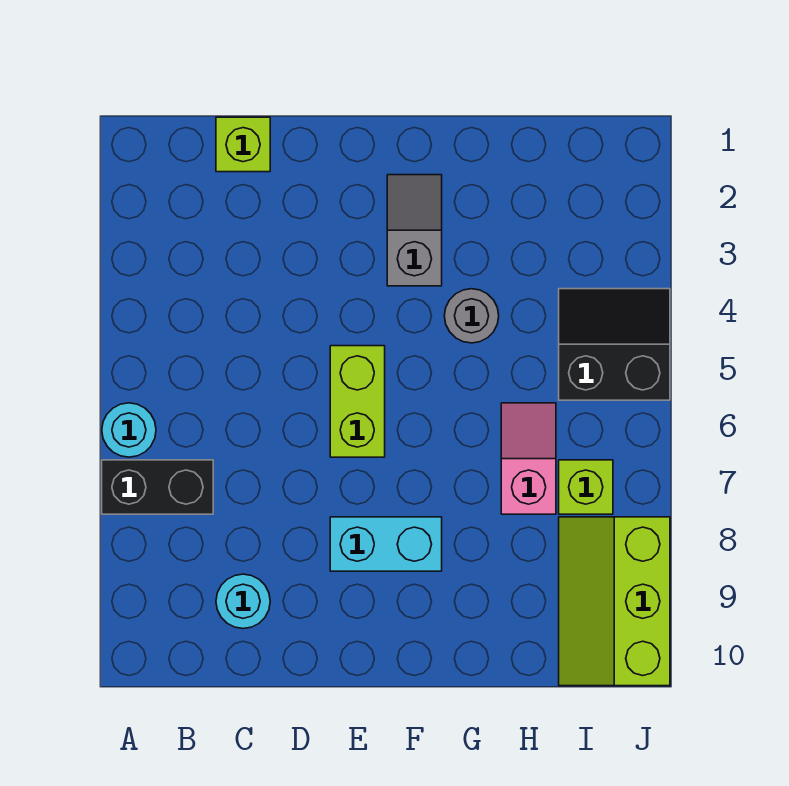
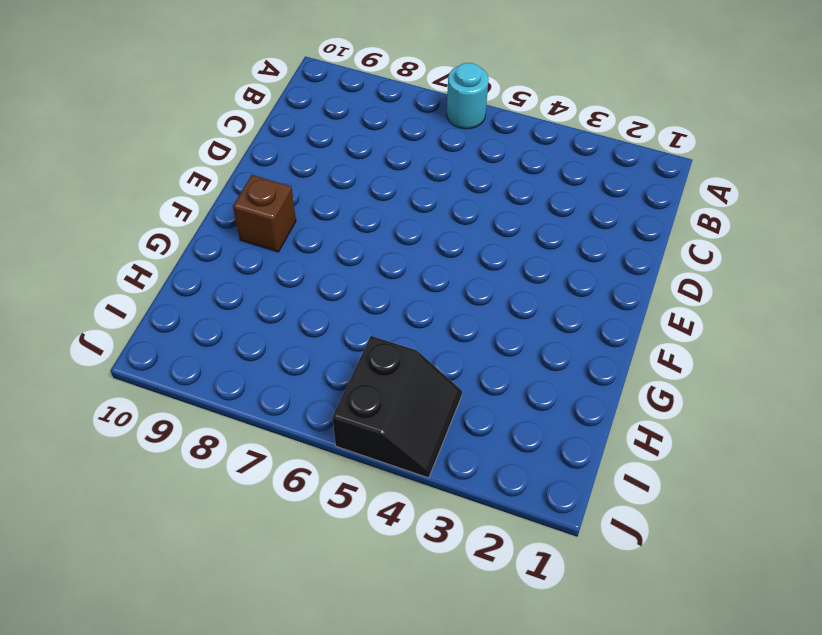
brown 1x1 brick [233,175,296,252] -> none
none -> black 1x2 brick [102,460,213,514]
none -> lime 1x1 brick [216,117,270,172]
none -> cyan 1x1 round brick [216,574,270,629]

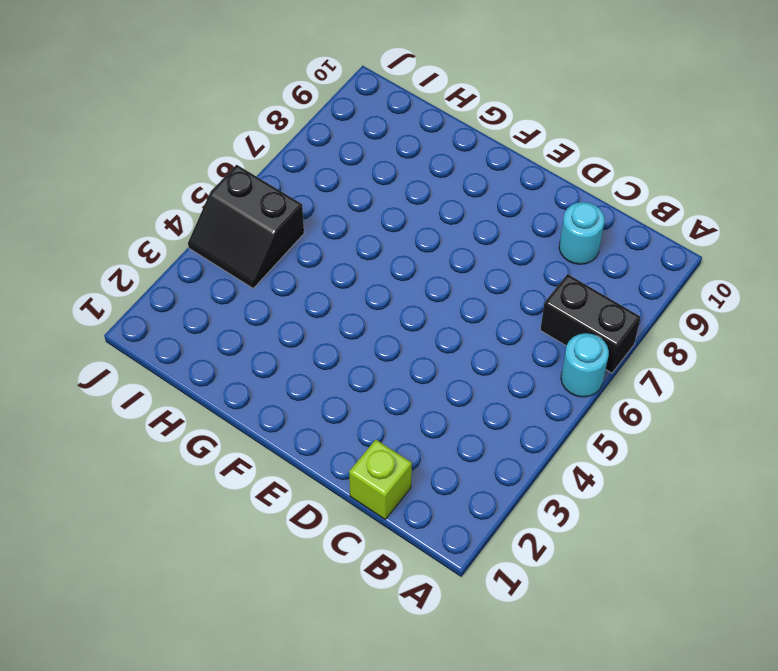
none -> lime 1x2 brick [330,346,385,457]
none -> cyan 1x2 brick [330,517,442,571]
none -> grey 1x2 slope [387,175,442,286]

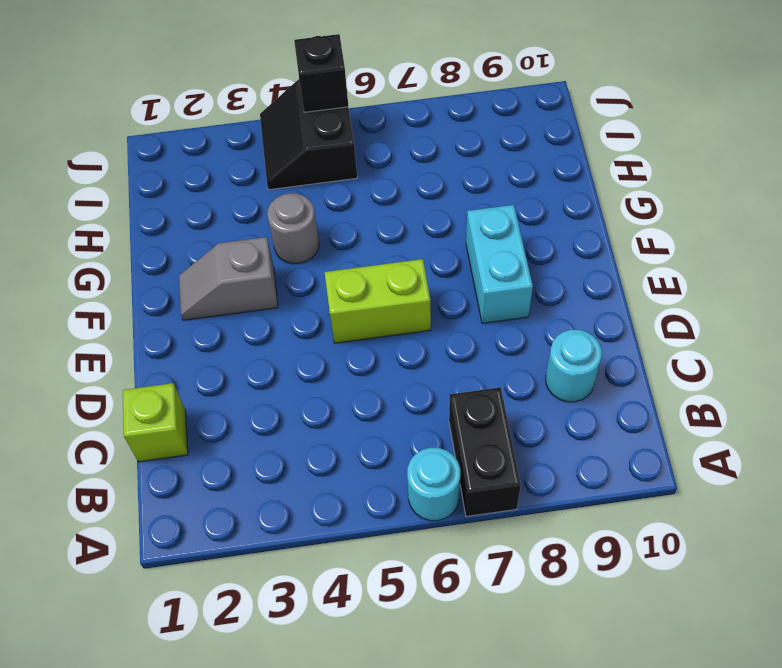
black 1x1 brick [294,34,349,112] -> none
none -> pink 1x2 slope [501,403,556,514]
none -> lime 1x1 brick [559,460,613,514]
none -> lime 2x3 slope [559,517,670,686]

